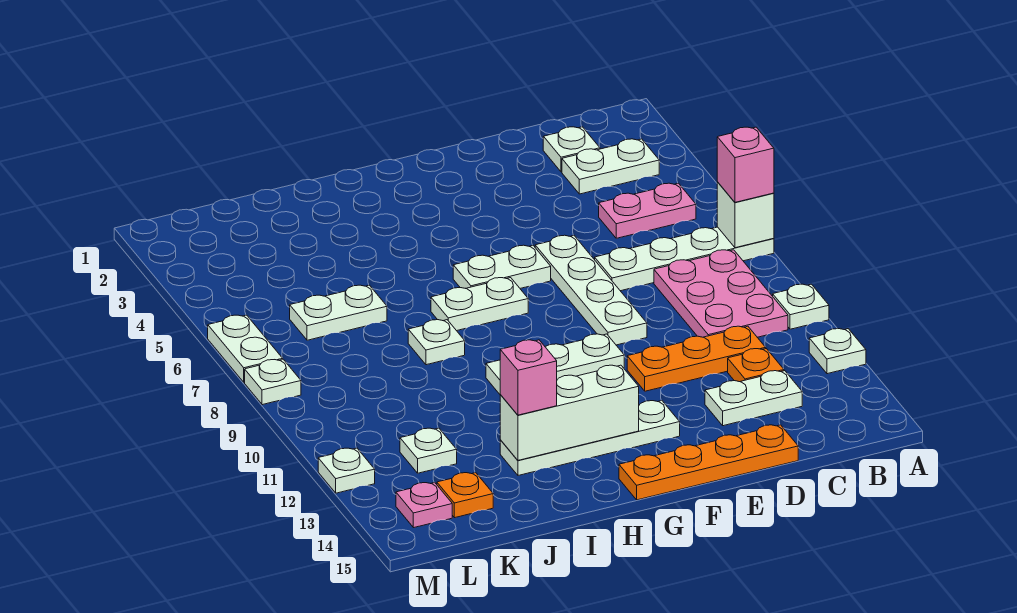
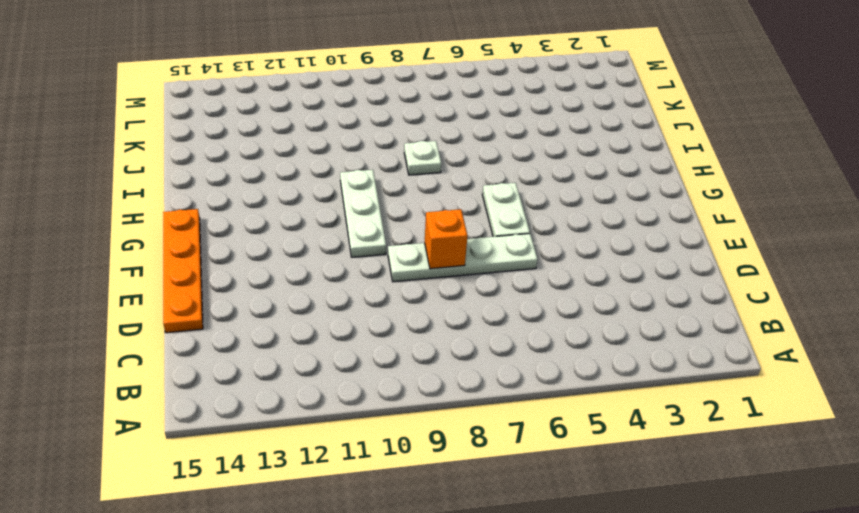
orange 1x1 brick [425,209,468,269] -> none
none -> white 1x4 plate [595,227,774,291]
none -> white 1x1 plate [773,284,829,329]
none -> white 1x1 plate [809,329,866,374]

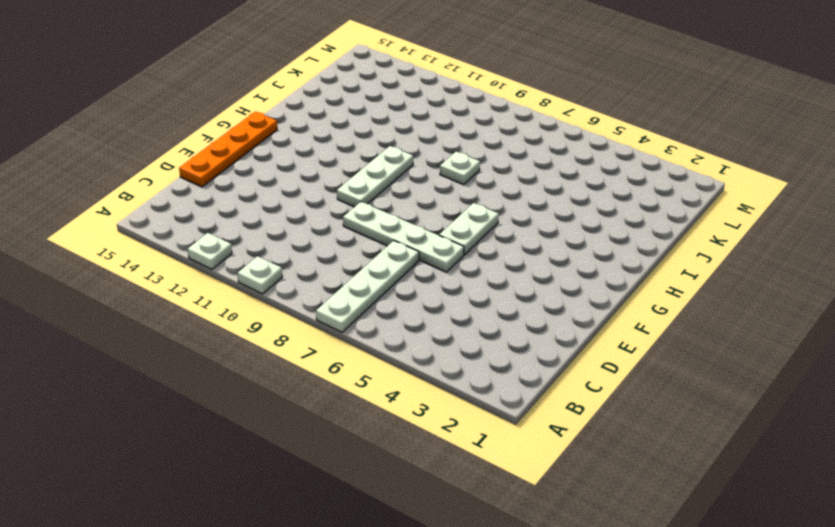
none -> white 1x2 plate [562,139,659,194]
none -> pink 1x2 plate [599,183,696,238]
none -> pink 2x3 plate [654,250,788,337]

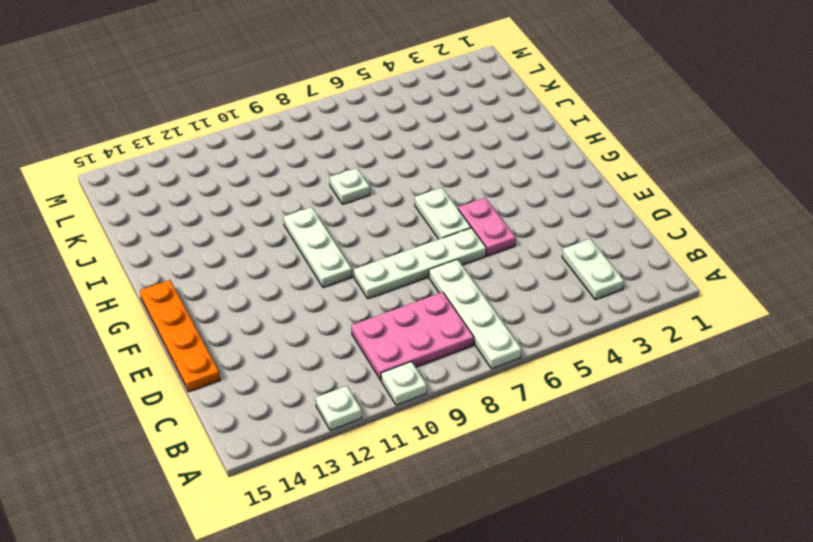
pink 1x2 plate [458,198,516,256] -> pink 1x2 plate moved to [599,183,696,238]
none -> white 1x1 plate [543,127,600,172]
none -> orange 1x3 plate [627,326,766,391]
none -> orange 1x1 plate [728,349,784,382]

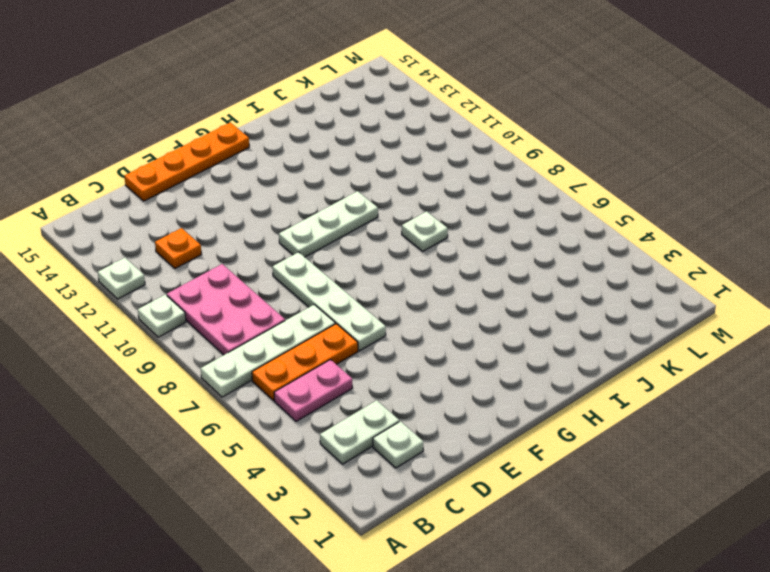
orange 1x3 plate [252,324,358,401] -> orange 1x3 plate moved to [627,326,766,391]
none -> white 1x2 plate [705,371,802,426]
none -> white 1x2 plate [453,245,551,288]
none -> white 1x4 plate [500,401,680,475]

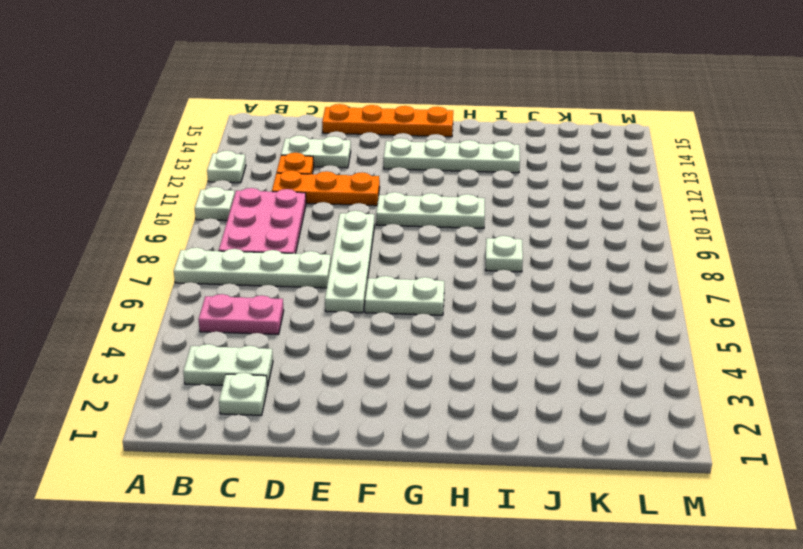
none -> white 1x2 plate [431,278,528,331]
none -> white 1x2 plate [290,285,387,340]
none -> white 1x1 plate [400,428,457,473]

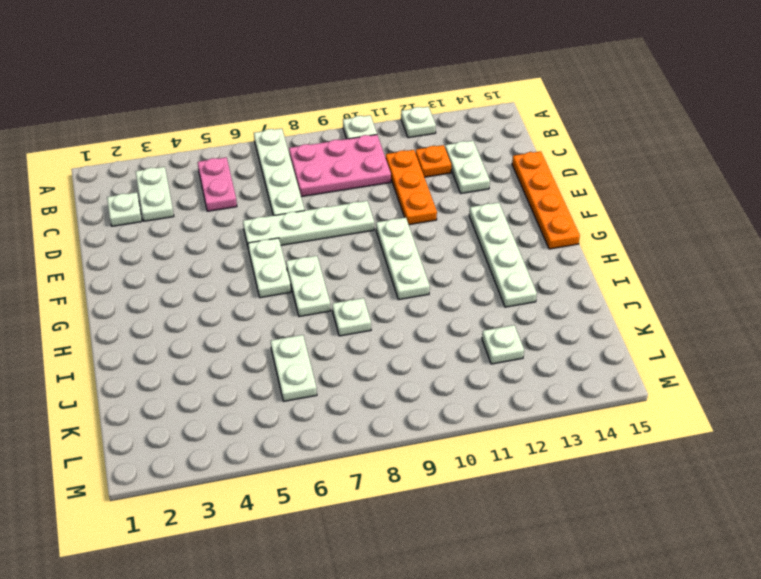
none -> orange 1x1 plate [437,473,493,518]
none -> pink 1x1 plate [396,483,452,528]
none -> white 1x2 plate [208,315,283,382]

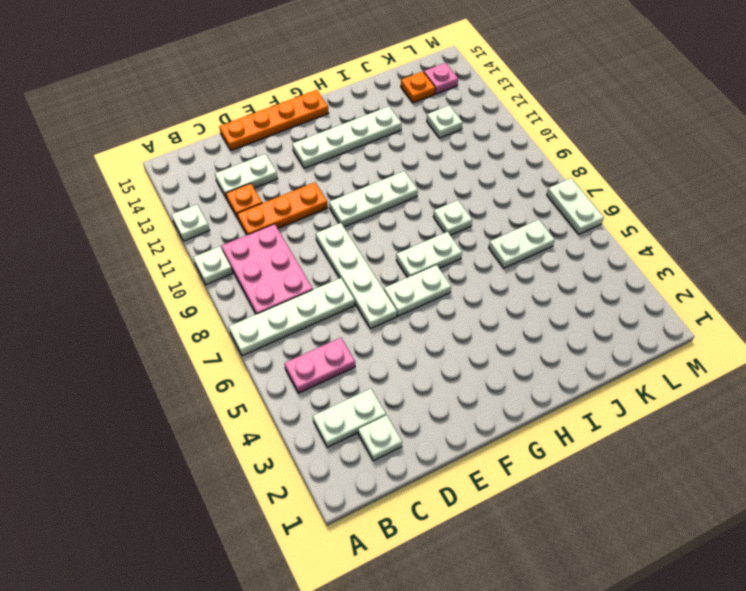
none -> white 1x1 plate [245,360,301,405]
none -> white 1x1 plate [318,448,375,493]
none -> white 1x1 brick [717,182,774,248]

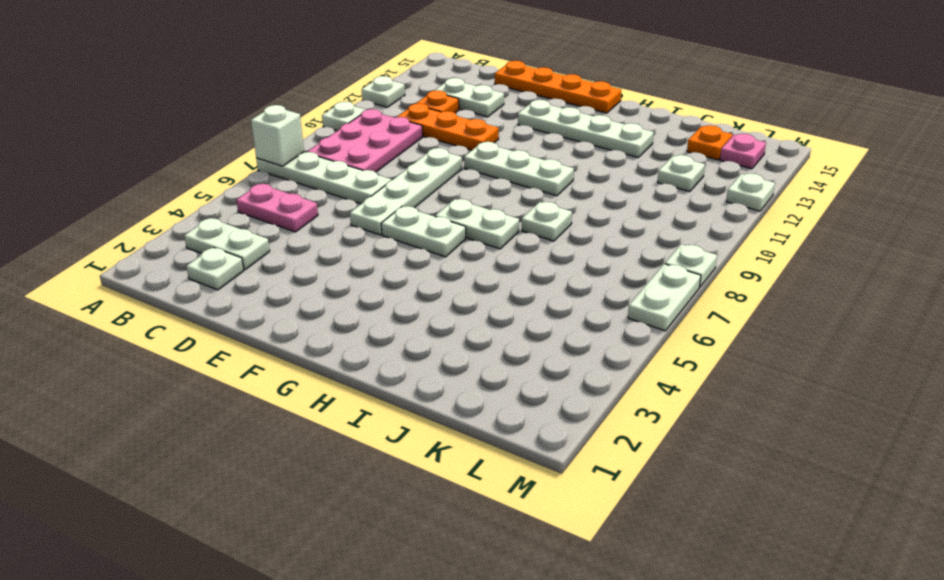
none -> white 1x2 plate [290,285,387,340]
none -> white 1x3 brick [500,365,639,460]
none -> pink 1x1 brick [717,127,774,202]

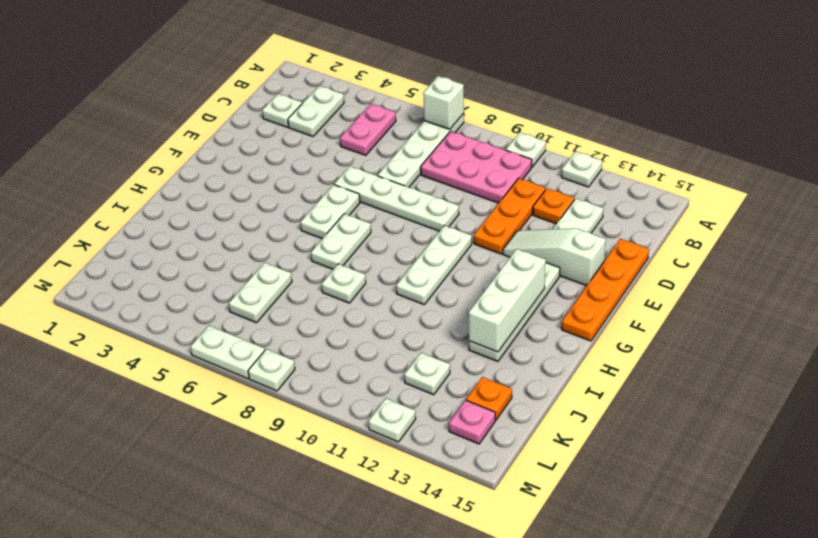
white 1x3 slope [503,228,606,286] -> none
none -> pink 1x1 brick [717,127,774,202]
none -> pink 1x1 brick [500,340,557,415]

